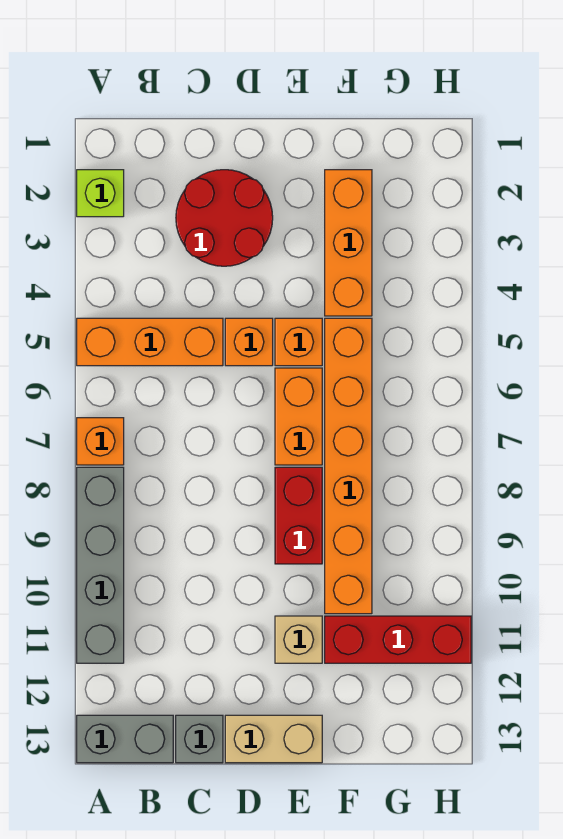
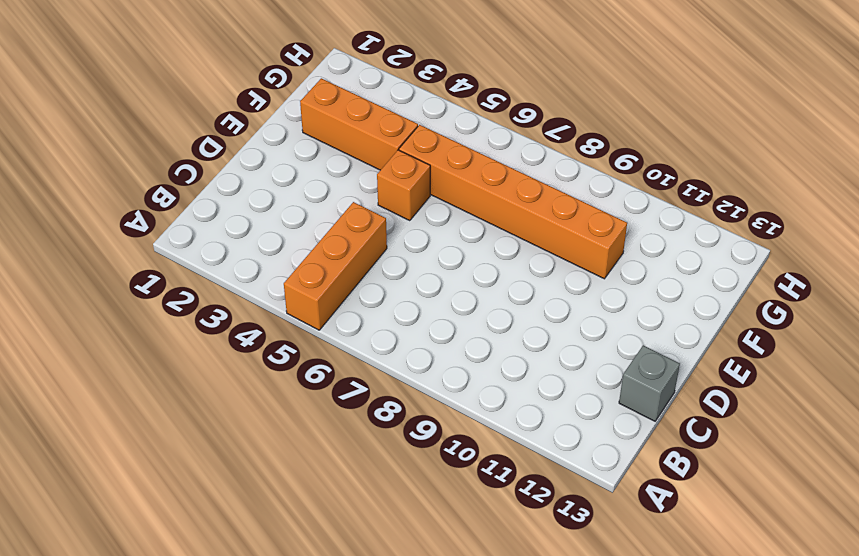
none -> lime 1x1 brick [77,170,124,217]
none -> orange 1x1 brick [77,418,124,465]
none -> grey 1x4 brick [77,467,124,663]

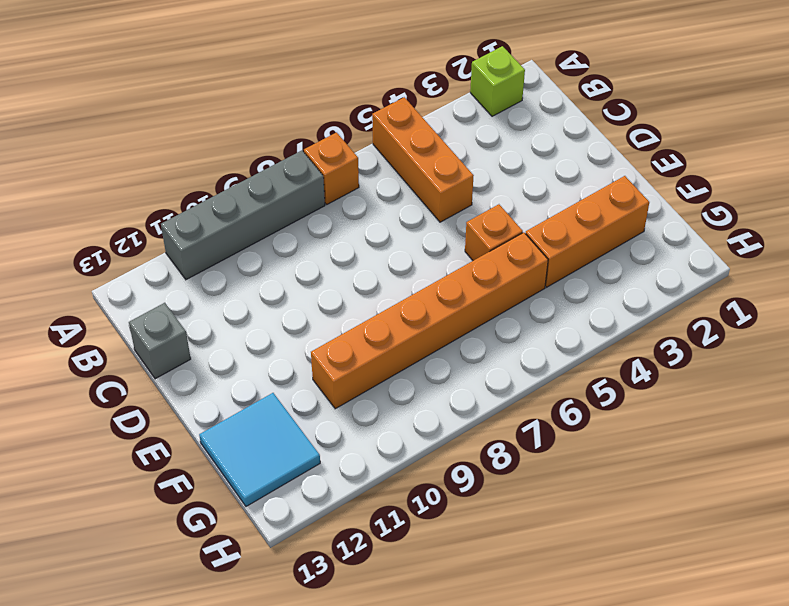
cyan 2x2 tile [199,393,320,506] -> none
none -> grey 1x2 brick [77,715,173,763]
none -> red 2x2 round brick [176,170,273,266]
none -> orange 1x1 brick [225,318,273,366]

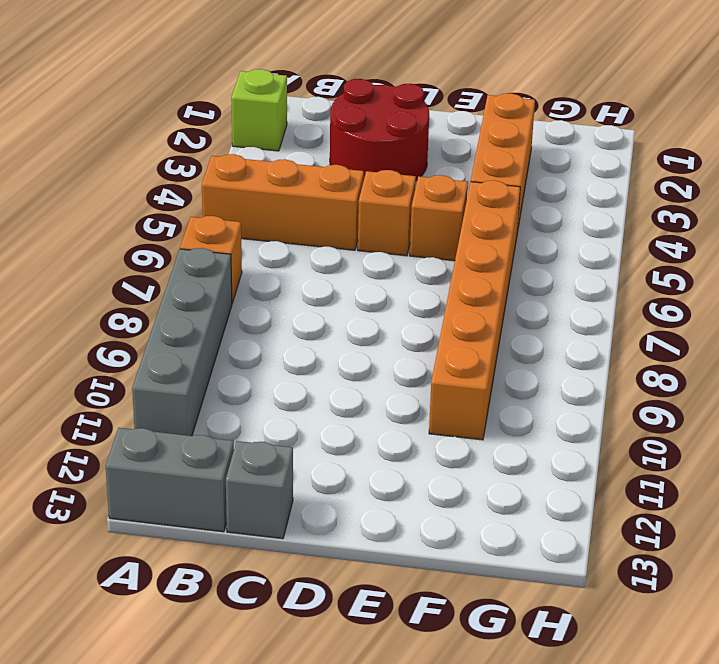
none -> tan 1x2 brick [225,715,322,763]
none -> orange 1x2 brick [275,368,322,465]
none -> red 1x2 brick [275,467,322,564]

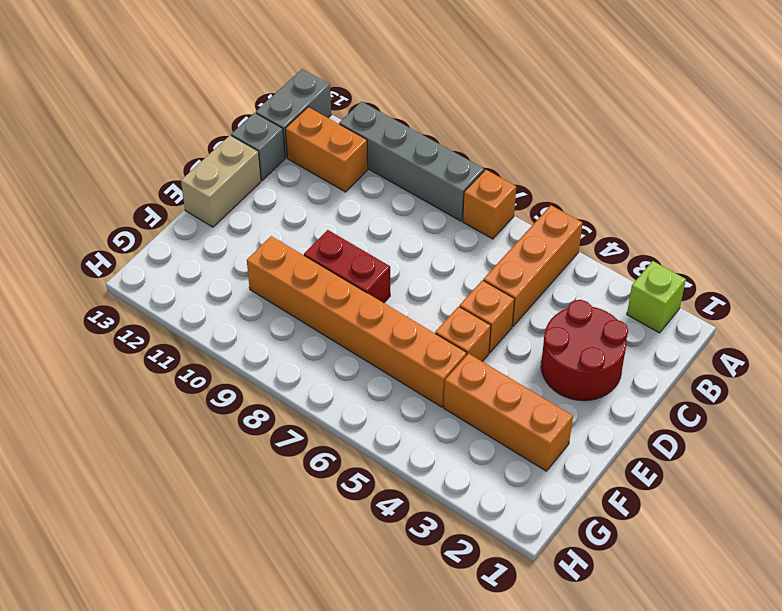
orange 1x2 brick [285,107,368,192] -> orange 1x2 brick moved to [275,368,322,465]
none -> tan 1x1 brick [275,616,322,663]
none -> red 1x3 brick [325,616,471,663]

